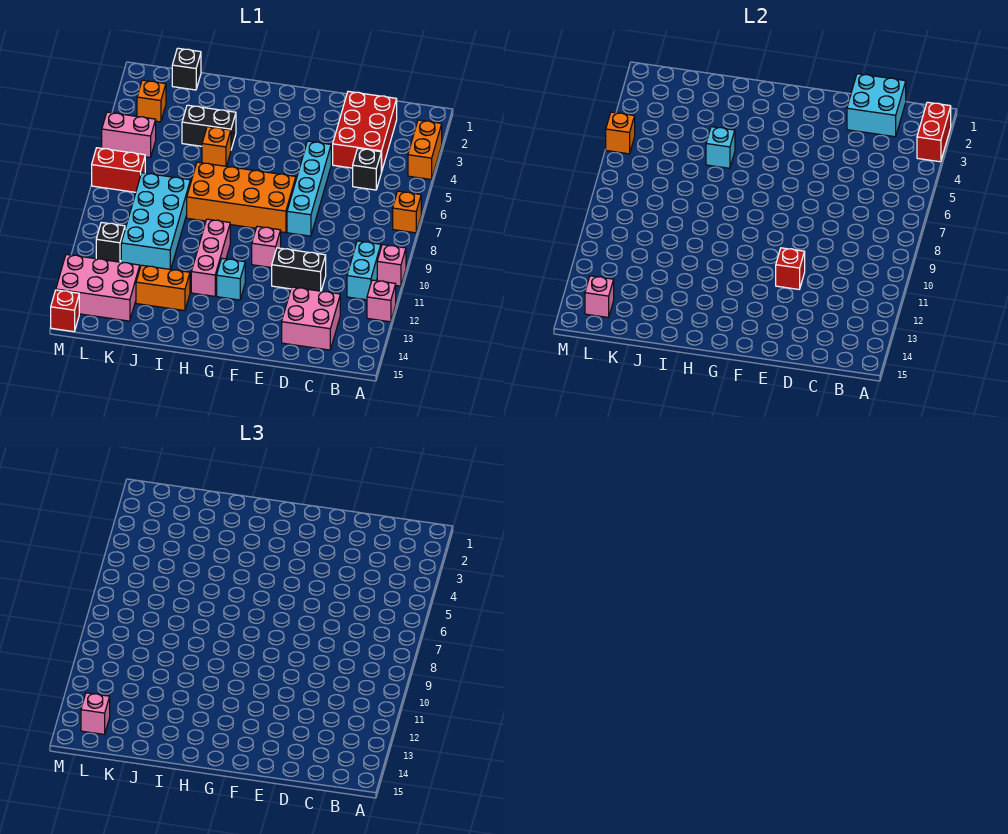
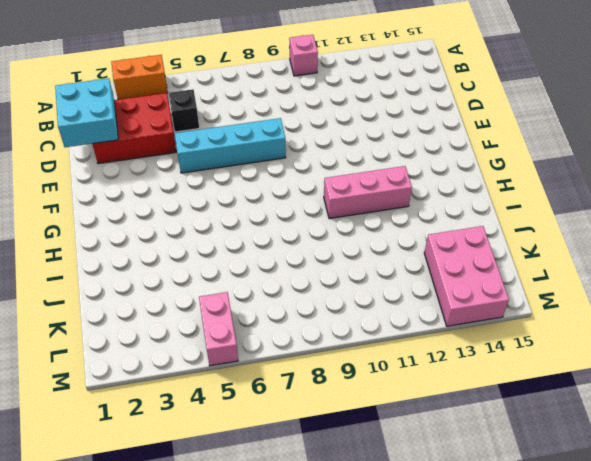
none -> orange 1x1 brick [393,191,421,233]
none -> pink 1x1 brick [367,280,396,322]
none -> cyan 1x2 brick [347,241,381,300]
none -> pink 2x2 brick [282,287,340,350]

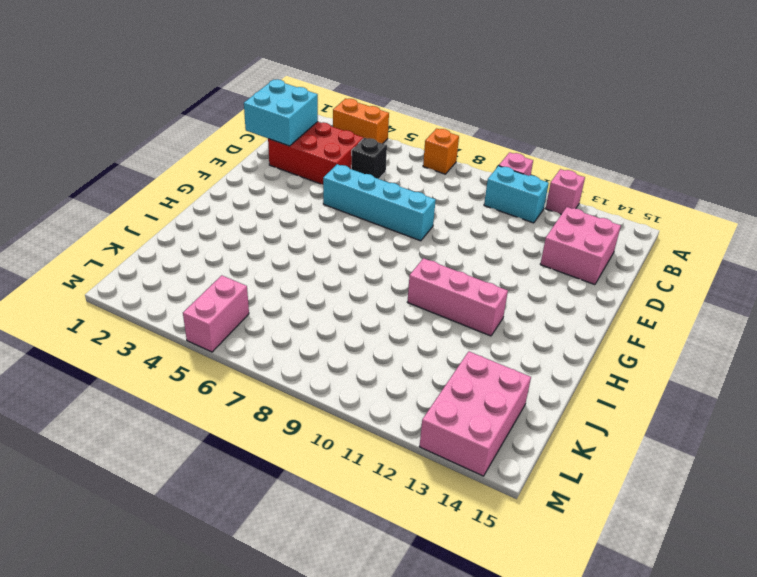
none -> black 1x2 brick [272,248,326,291]
none -> orange 2x4 brick [187,162,296,233]
none -> pink 1x1 brick [252,226,281,268]
none -> cyan 1x1 brick [217,258,245,300]

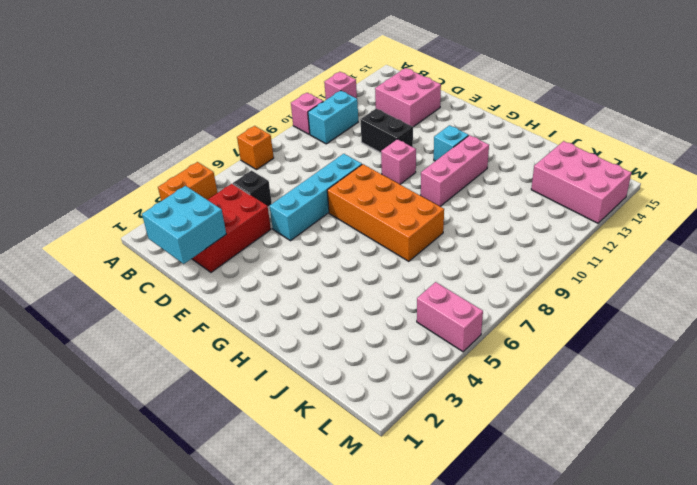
none -> black 1x2 brick [182,105,236,149]
none -> orange 1x1 brick [202,127,231,166]
none -> orange 1x2 brick [136,265,190,311]
none -> cyan 2x4 brick [121,173,190,269]

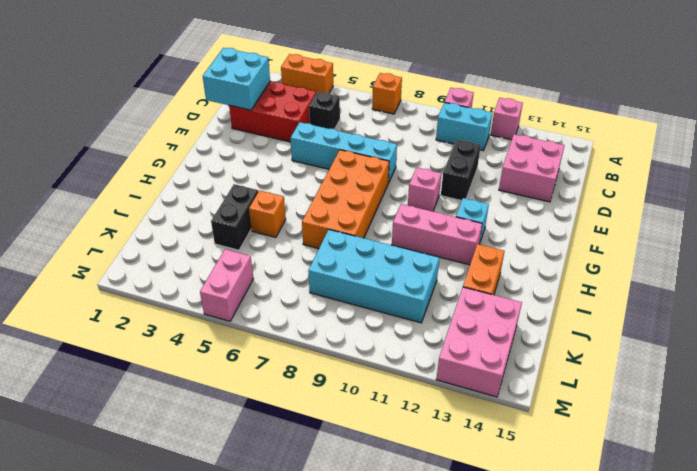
none -> black 1x1 brick [172,48,201,90]
none -> orange 1x1 brick [137,80,166,122]
none -> red 1x2 brick [92,148,145,192]
none -> black 1x1 brick [96,222,125,262]

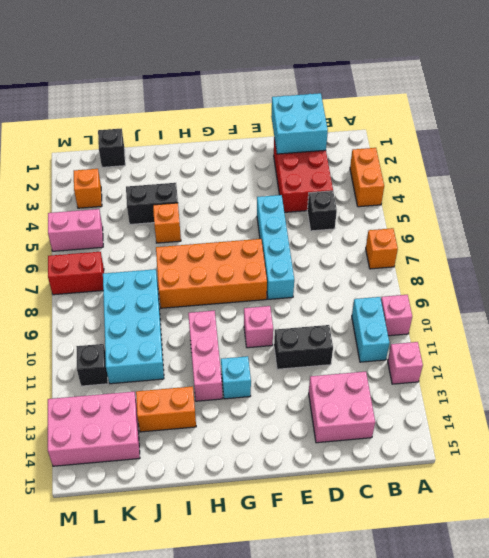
none -> red 1x1 brick [51,290,79,332]
none -> red 1x2 brick [917,102,951,162]
none -> red 1x1 brick [776,248,805,289]
none -> cyan 1x1 brick [706,127,735,168]

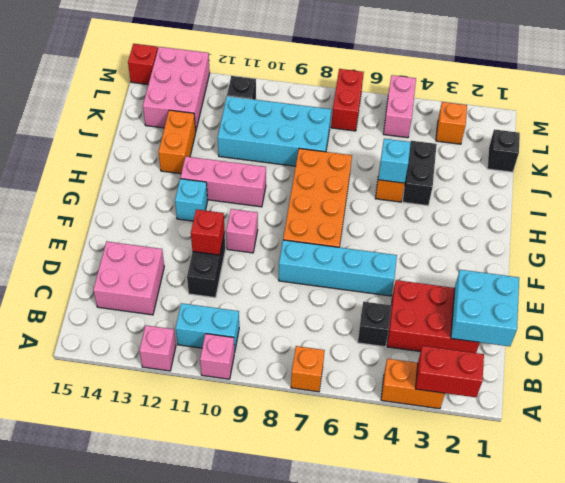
none -> pink 1x1 brick [585,276,614,317]
none -> orange 1x1 brick [606,112,635,154]
none -> pink 1x1 brick [81,693,110,734]

